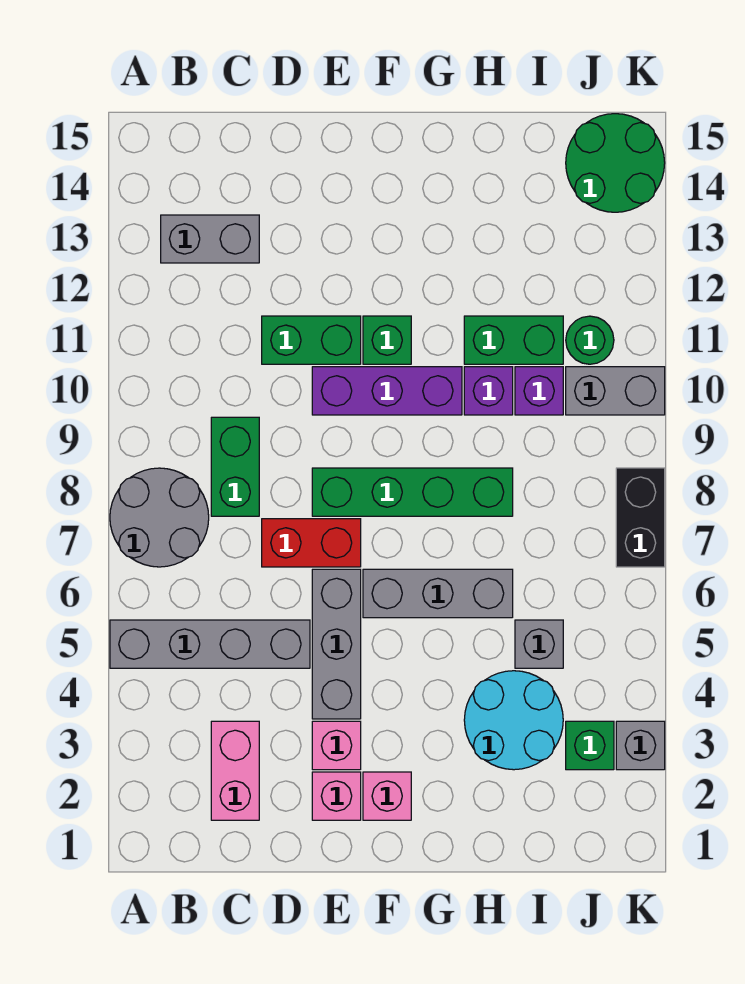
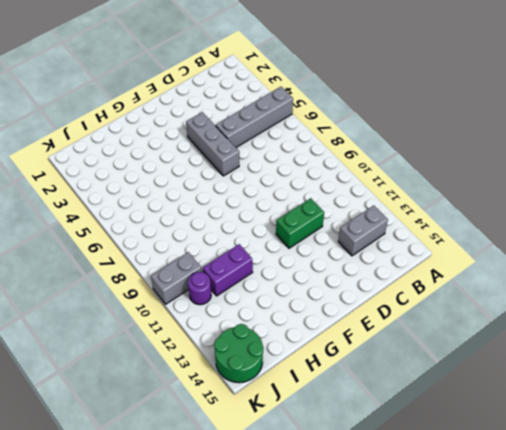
purple 1x2 brick [203,244,253,296] -> green 1x2 brick [464,316,563,364]
purple 1x1 round brick [188,272,211,305] -> green 1x1 round brick [566,316,614,364]
none -> grey 2x2 round brick [110,468,209,567]
none -> pink 1x2 brick [211,721,259,820]
none -> green 1x2 brick [211,417,259,516]

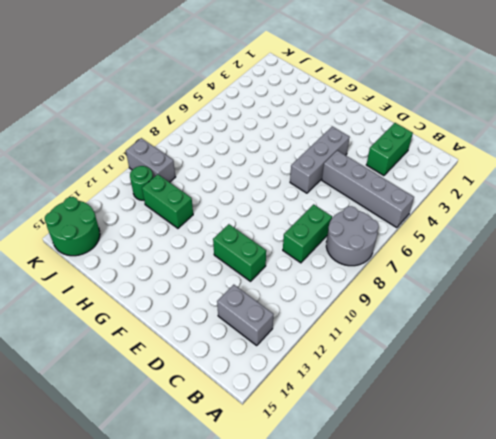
green 1x2 brick [366,123,413,176] -> pink 1x2 brick [211,721,259,820]
none -> red 1x2 brick [262,519,361,567]
none -> pink 1x1 brick [312,772,361,820]
none -> pink 1x1 brick [312,721,361,770]

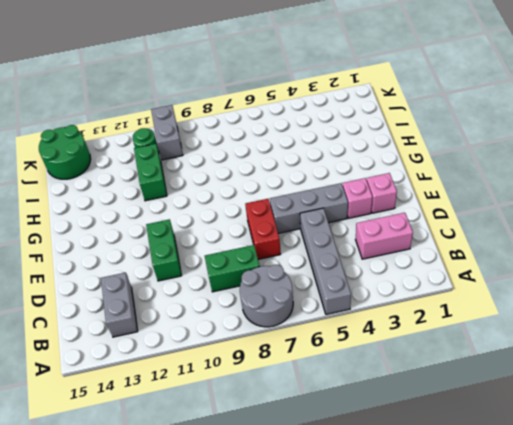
none -> green 1x4 brick [312,468,513,516]
none -> purple 1x3 brick [312,367,462,415]
none -> pink 1x1 brick [363,772,411,820]

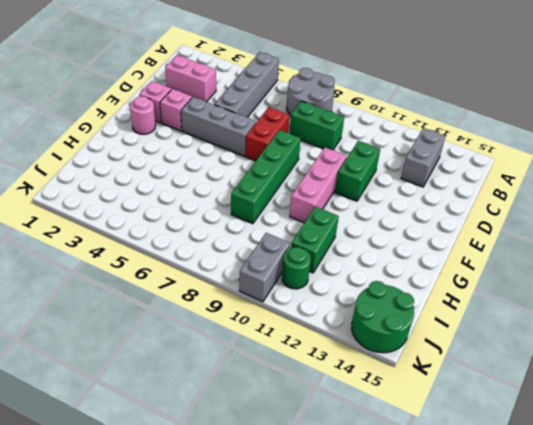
pink 1x3 brick [290,148,347,223] -> purple 1x3 brick [312,367,462,415]
pink 1x1 round brick [130,96,156,134] -> pink 1x1 brick [363,772,411,820]
none -> grey 1x3 brick [363,569,513,618]
none -> green 1x1 brick [363,316,411,364]
none -> cyan 2x2 round brick [464,671,563,770]

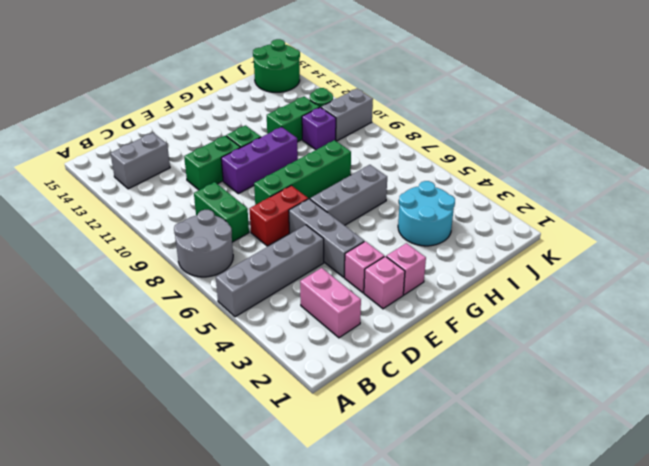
none -> purple 1x1 brick [464,367,513,415]
none -> grey 1x1 brick [515,620,563,668]
none -> green 1x1 brick [566,721,614,770]

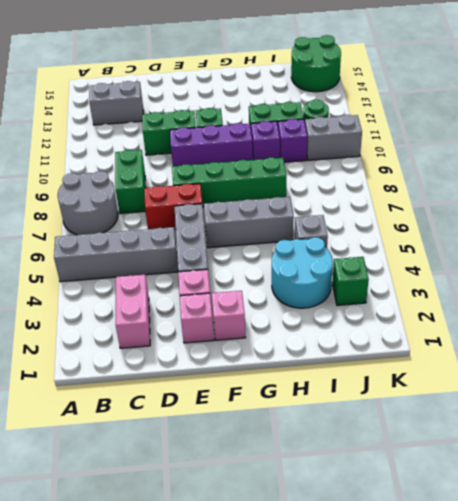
none -> grey 1x1 brick [616,721,665,770]
none -> black 1x2 brick [616,468,665,567]

